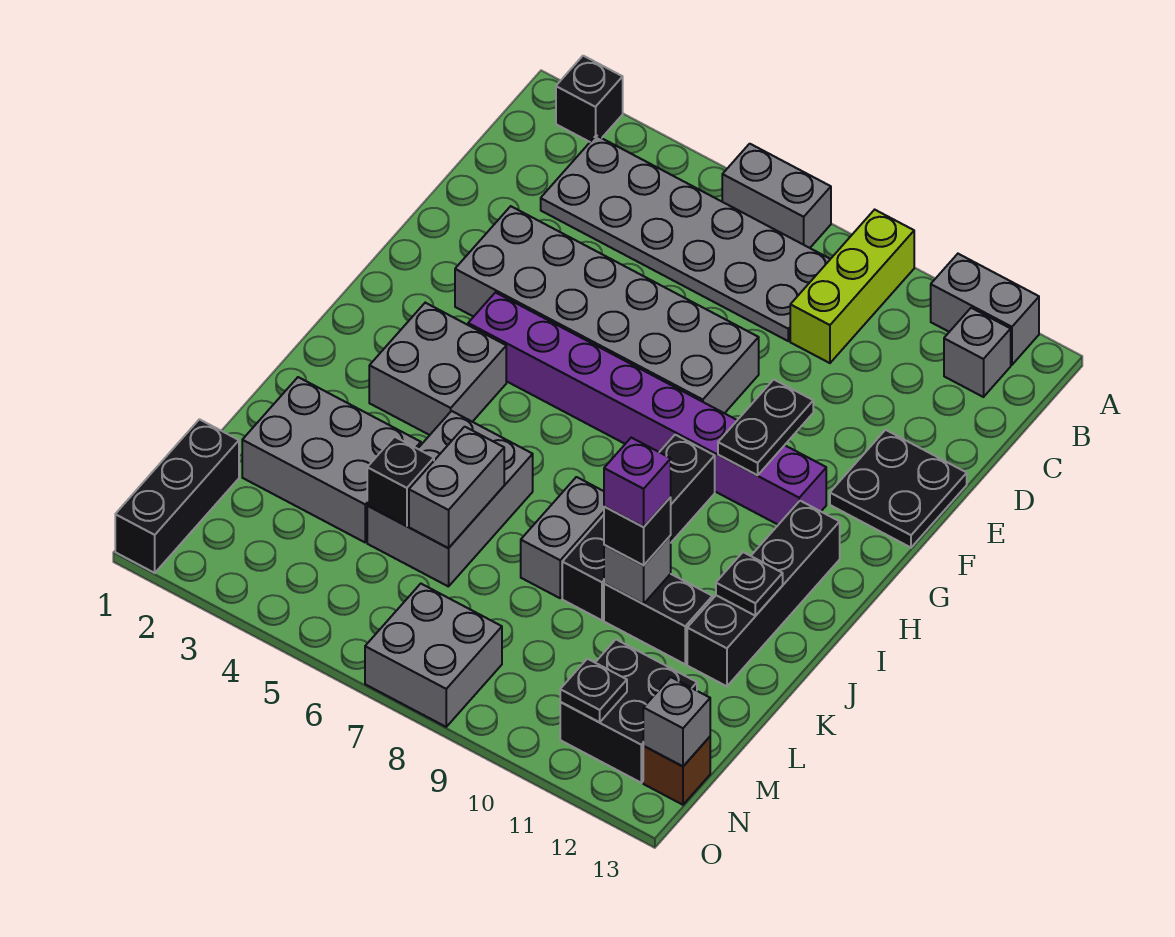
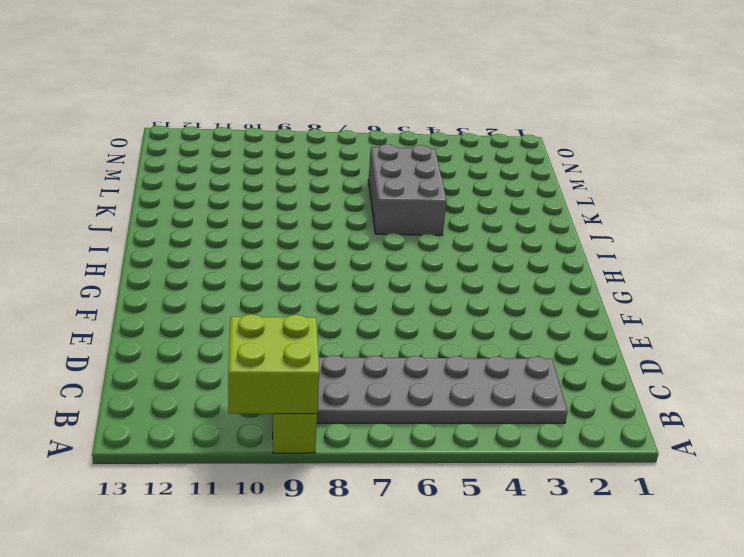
lime 2x2 brick [228,314,319,414] -> none
none -> black 1x1 brick [556,56,623,142]
none -> grey 1x2 brick [722,144,831,248]
none -> grey 1x2 brick [931,254,1039,365]

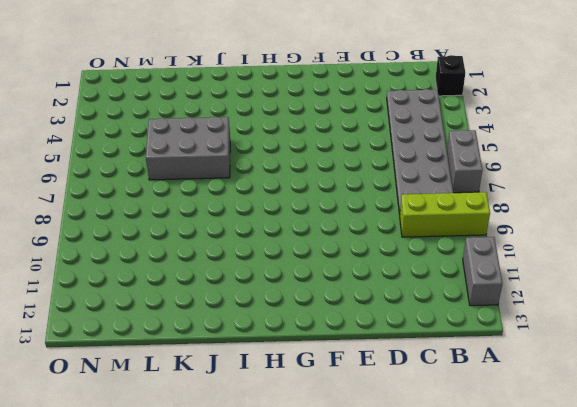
none -> grey 1x1 brick [944,308,1011,397]
none -> grey 2x6 brick [455,206,759,413]
none -> black 2x2 plate [830,430,967,548]

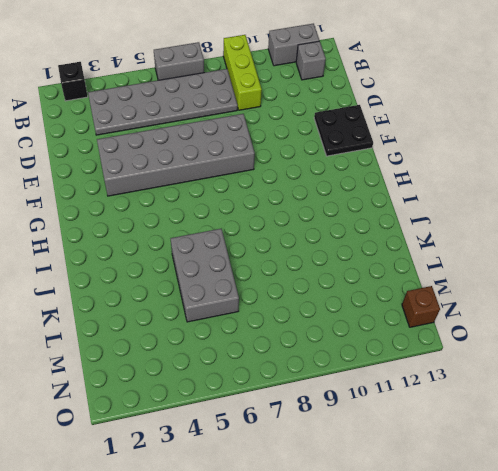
none -> purple 1x8 brick [468,292,826,525]
none -> grey 2x2 brick [369,303,506,435]
none -> black 1x4 brick [562,435,715,620]

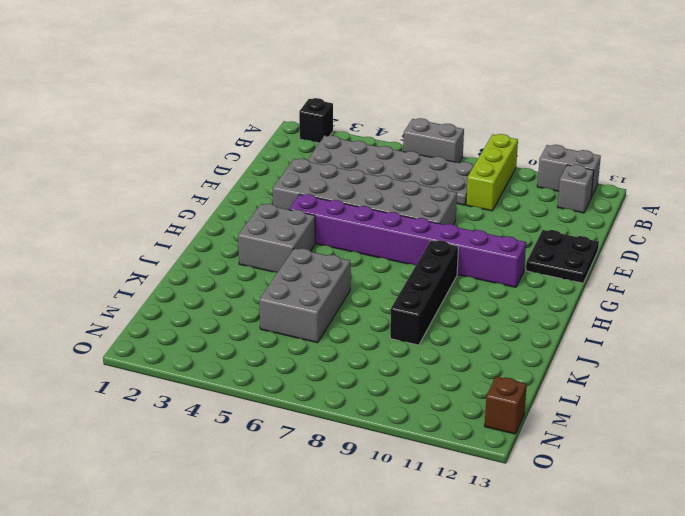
none -> black 1x4 brick [687,501,840,686]
none -> grey 1x2 brick [521,477,604,598]
none -> grey 2x3 brick [242,377,421,542]

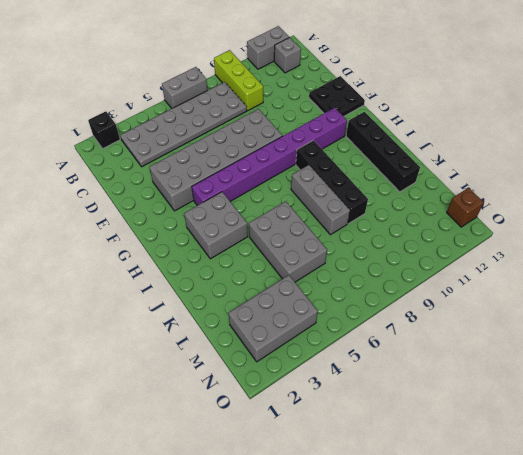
grey 1x3 brick [291,165,350,235] -> grey 1x2 brick [521,477,604,598]
grey 2x3 brick [229,275,318,362] -> grey 2x3 brick moved to [242,377,421,542]
none -> black 1x2 brick [604,574,712,664]
none -> black 1x3 brick [115,419,239,573]
none -> black 2x2 brick [560,640,697,783]

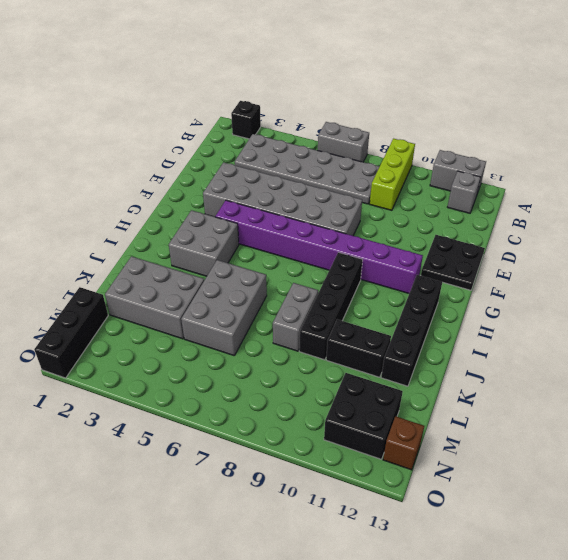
none -> grey 2x2 brick [365,584,502,727]
none -> black 1x2 plate [718,380,813,475]
none -> black 1x1 plate [716,552,783,616]

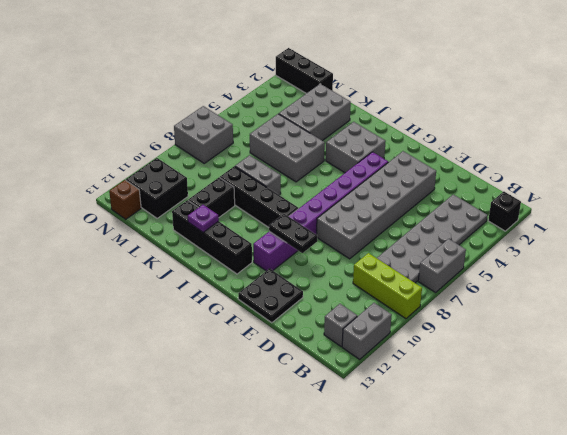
purple 1x1 plate [188,205,219,232] -> black 1x1 plate [716,552,783,616]
none -> grey 1x2 brick [409,427,504,548]
none -> grey 1x1 brick [604,536,671,604]
none -> black 1x1 brick [367,437,434,526]

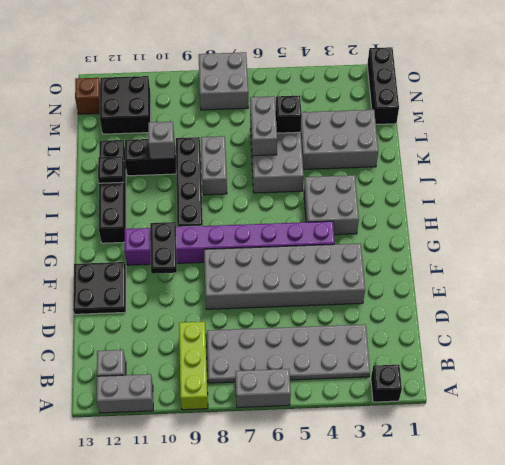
none -> black 1x1 plate [560,659,627,722]
none -> grey 1x1 brick [643,677,710,766]
none -> black 1x1 brick [604,497,671,566]

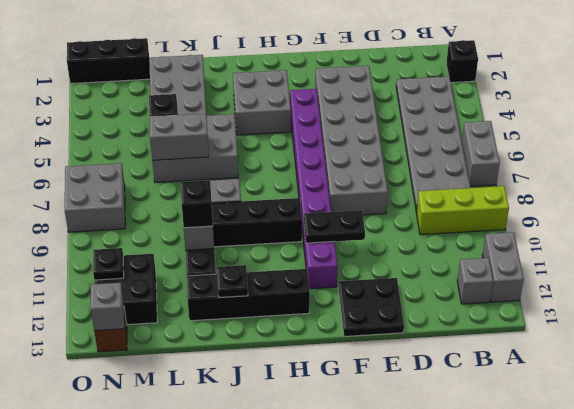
none -> purple 1x1 brick [604,438,671,527]

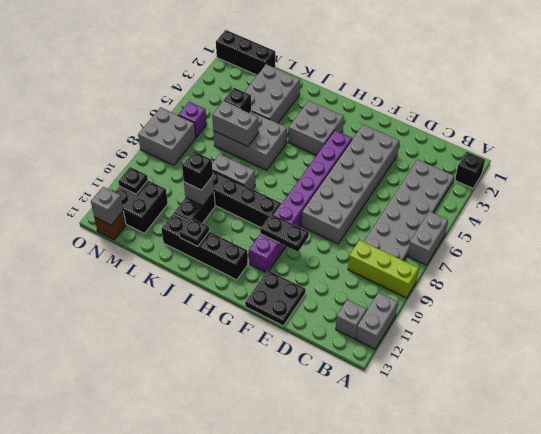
purple 1x1 brick [178,102,207,137] -> purple 1x1 brick moved to [604,438,671,527]

